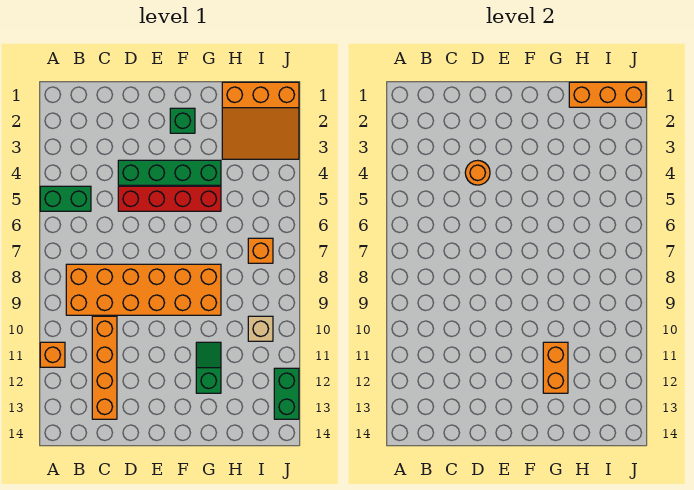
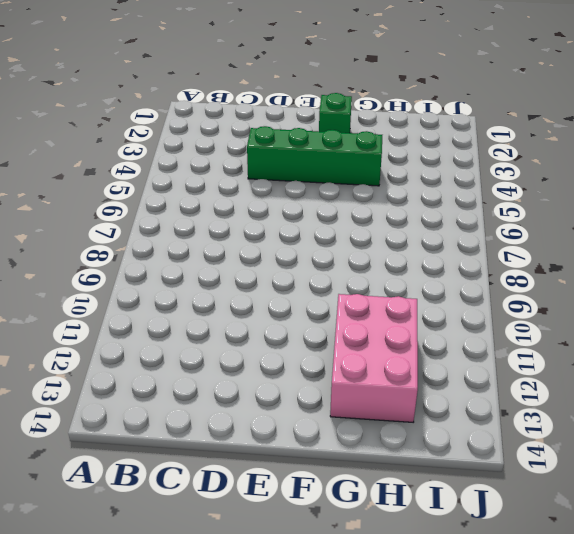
pink 2x3 brick [330,294,418,422] -> green 1x2 slope [196,342,221,393]
none -> green 1x2 brick [40,186,91,211]
none -> orange 1x1 brick [40,342,65,367]
none -> orange 2x6 brick [66,264,221,315]

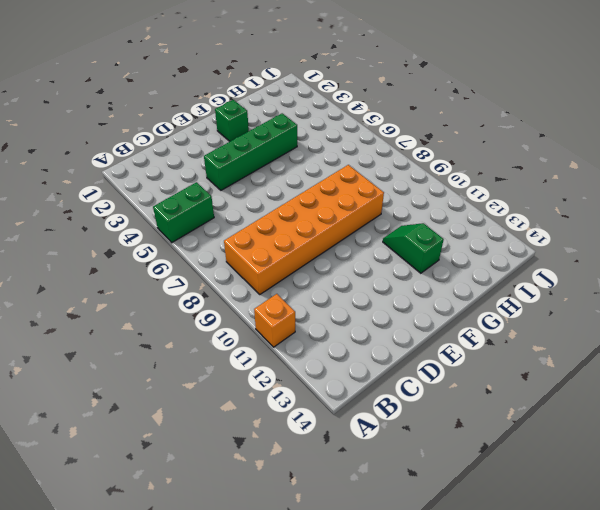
none -> orange 1x4 brick [92,316,117,419]
none -> red 1x4 brick [118,186,221,211]
none -> orange 3x3 slope [222,82,299,159]

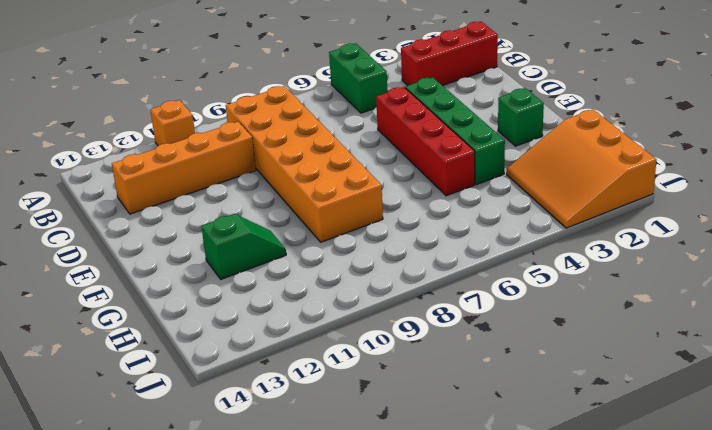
red 1x3 brick [401,22,498,86] -> none
none -> orange 1x1 brick [248,238,273,263]
none -> tan 1x1 brick [248,316,273,341]
none -> green 1x2 brick [274,368,299,419]

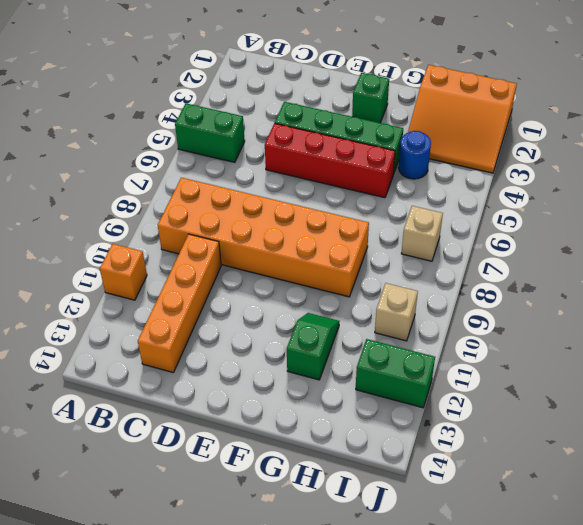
blue 1x1 round brick [398,131,431,179] -> none
tan 1x1 brick [401,206,443,261] -> orange 1x1 brick [248,238,273,263]
green 1x2 brick [356,339,435,408] -> green 1x2 brick turned to [274,368,299,419]
none -> orange 1x1 round brick [465,160,490,185]
none -> orange 1x2 brick [543,342,568,393]
none -> orange 1x3 brick [569,82,646,107]

